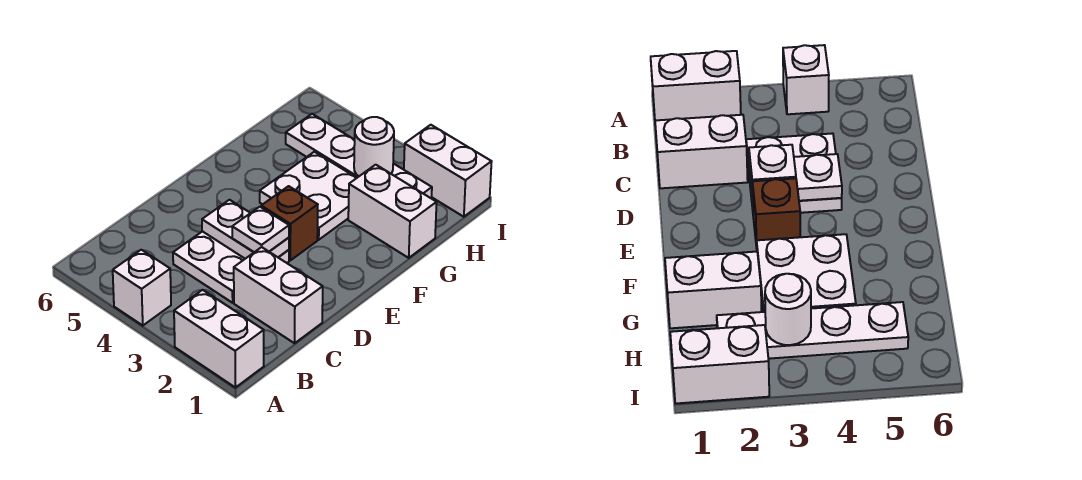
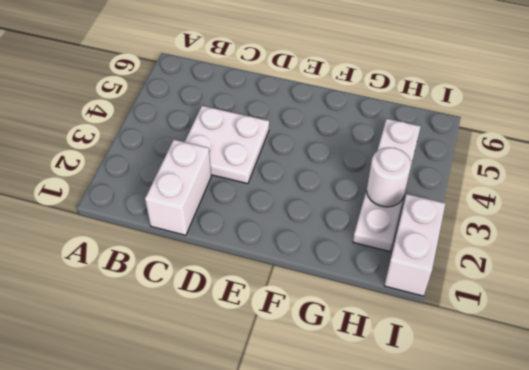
none -> white 1x2 brick [174,290,264,388]
none -> white 1x1 brick [113,250,171,325]
none -> brown 1x1 brick [261,186,318,260]

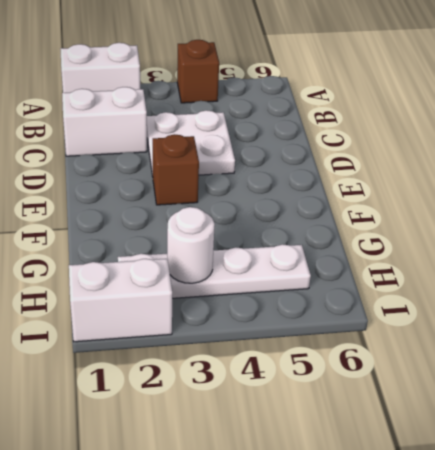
brown 1x1 brick [177,40,219,103] -> white 1x1 brick [113,250,171,325]
none -> white 2x2 plate [260,152,356,240]
none -> white 1x2 brick [348,165,437,258]
none -> white 1x2 plate [202,200,289,259]

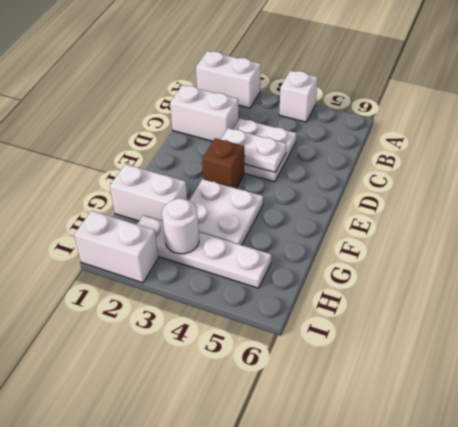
none -> white 1x1 plate [232,207,289,252]

